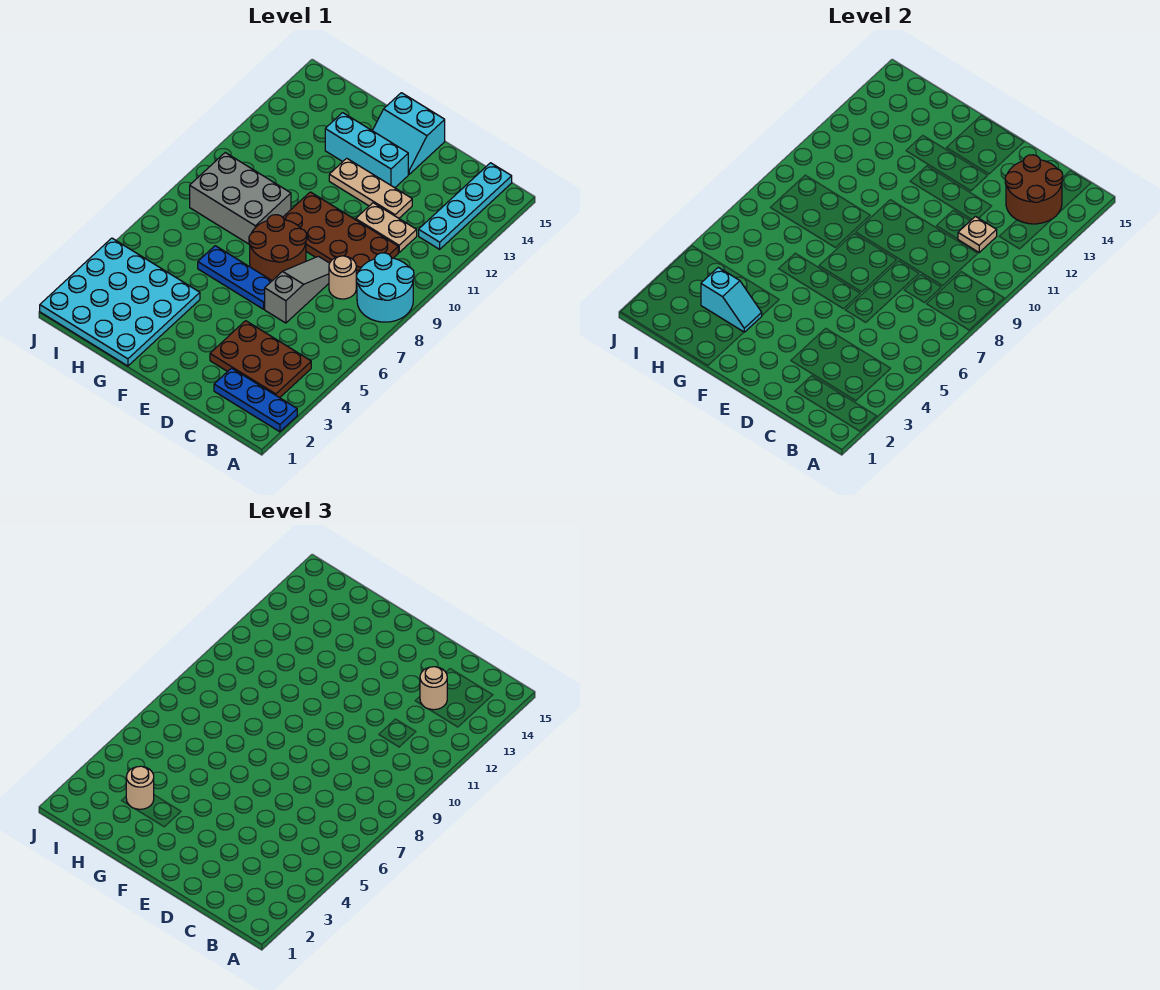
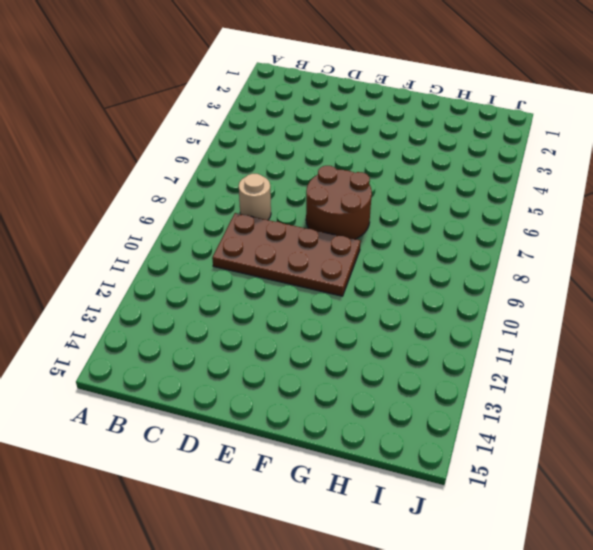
none -> blue 1x3 plate [214,368,297,432]
none -> cyan 2x2 round brick [356,253,414,322]
none -> brown 2x3 plate [210,321,311,398]

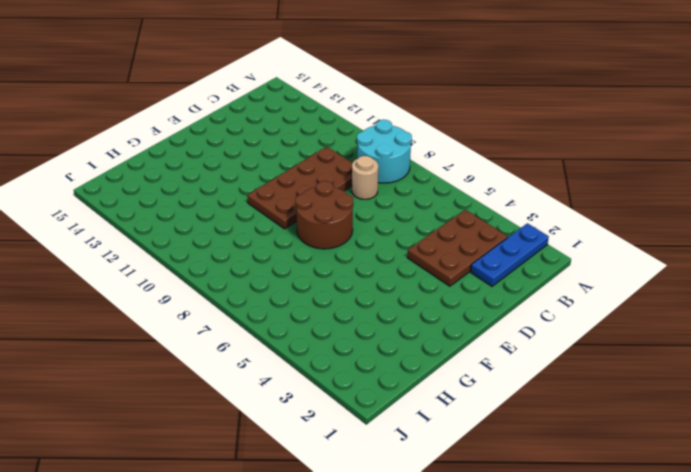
none -> cyan 1x4 plate [419,163,512,249]
none -> tan 1x2 plate [356,203,417,252]
none -> grey 1x3 slope [265,256,330,323]

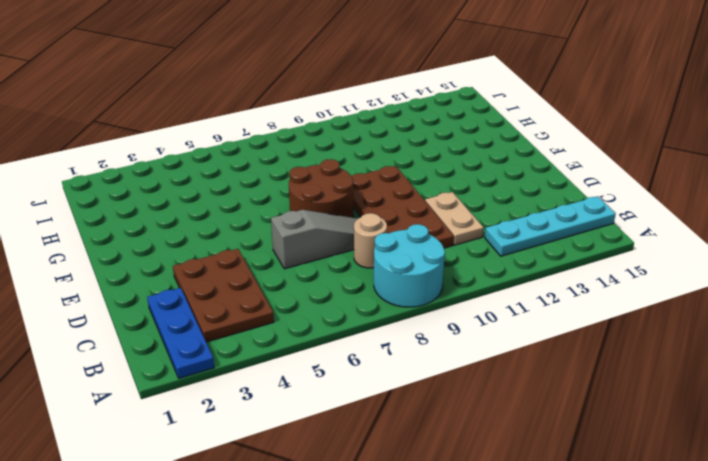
none -> tan 1x3 plate [329,158,412,218]
none -> blue 1x3 plate [198,246,272,309]
none -> cyan 1x3 brick [325,113,408,188]

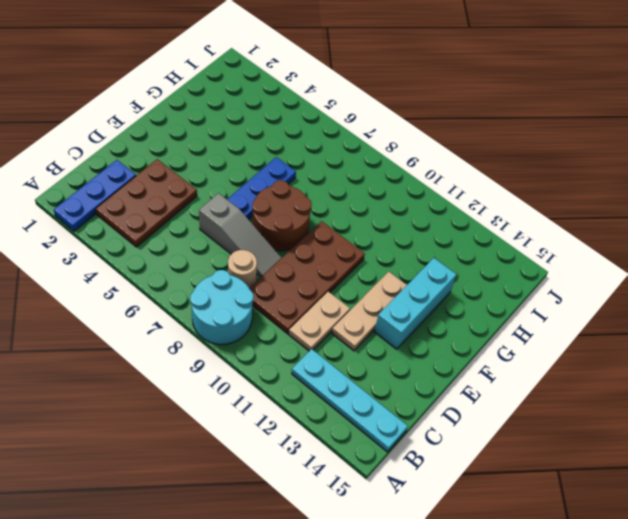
none -> cyan 2x2 slope [372,93,445,174]
none -> cyan 4x4 plate [40,238,200,366]
none -> grey 2x3 brick [190,153,291,244]

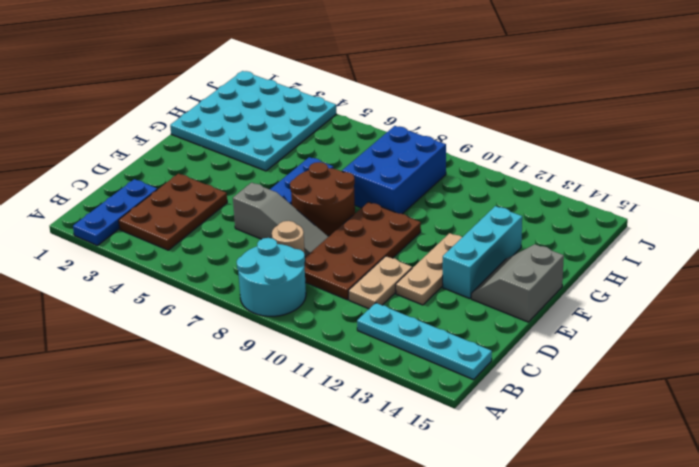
grey 2x2 slope [471,244,564,322] -> cyan 2x2 slope [372,93,445,174]
blue 2x3 brick [342,126,446,214] -> grey 2x3 brick [190,153,291,244]
none -> brown 2x2 round brick [1005,155,1063,224]
none -> tan 1x1 plate [958,216,997,252]
none -> cyan 1x2 slope [701,267,762,332]

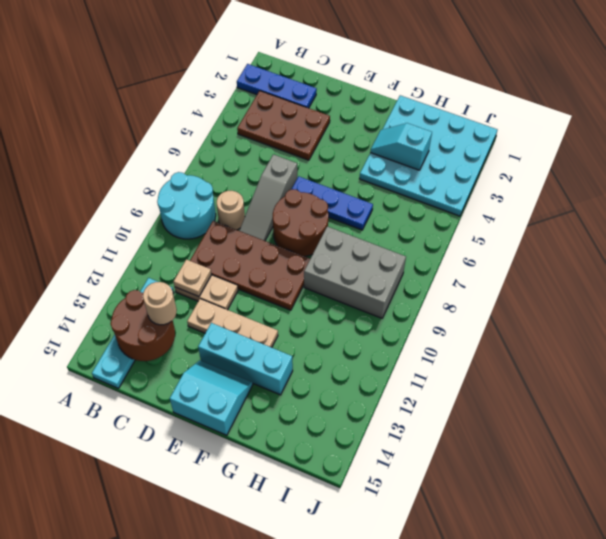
none -> tan 1x1 round brick [126,766,154,809]

